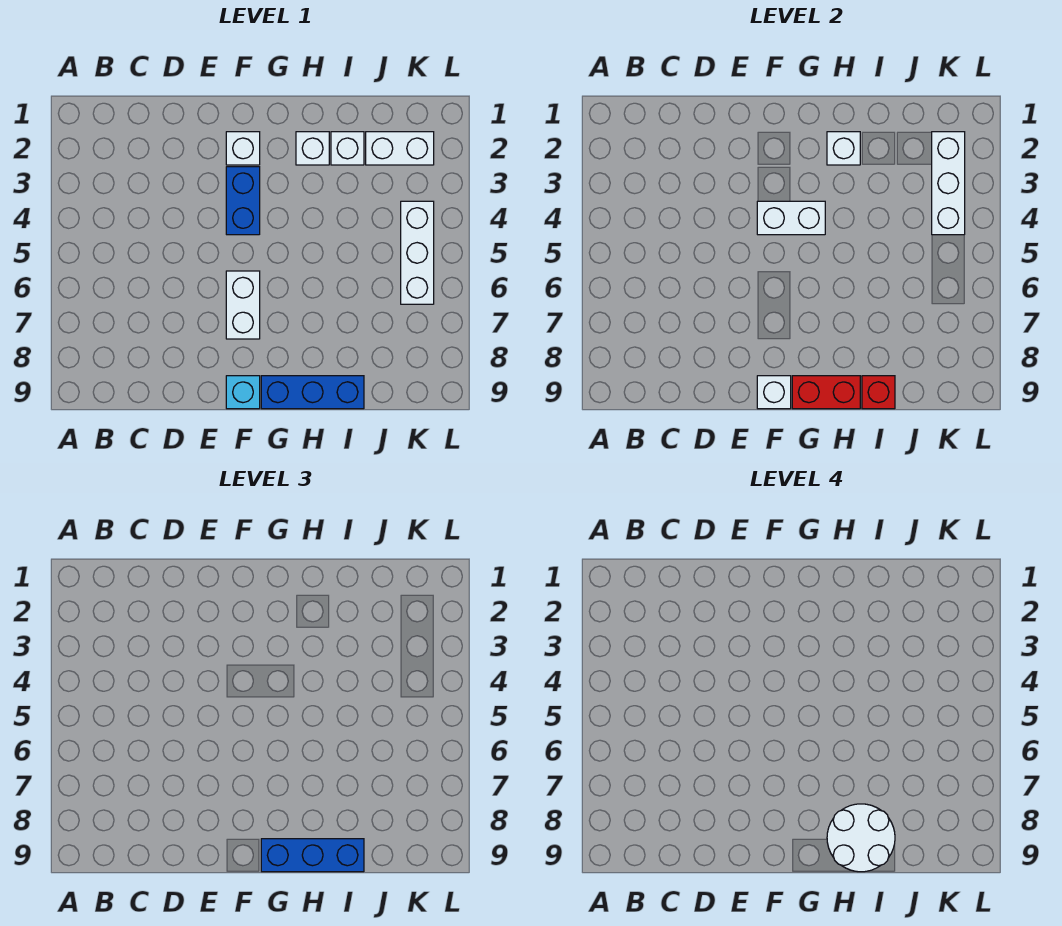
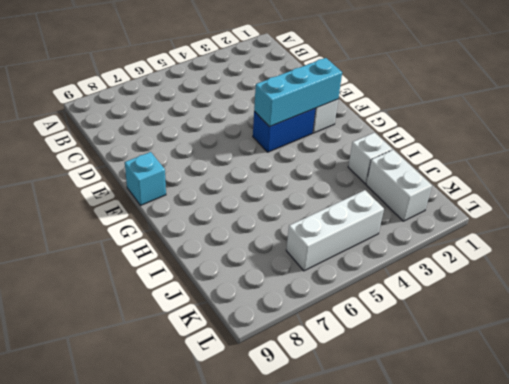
cyan 1x3 brick [254,58,342,127] -> white 1x2 brick [757,201,825,235]
none -> white 1x2 brick [226,271,260,339]
none -> blue 1x3 brick [261,376,364,409]
none -> white 1x1 brick [296,132,329,165]

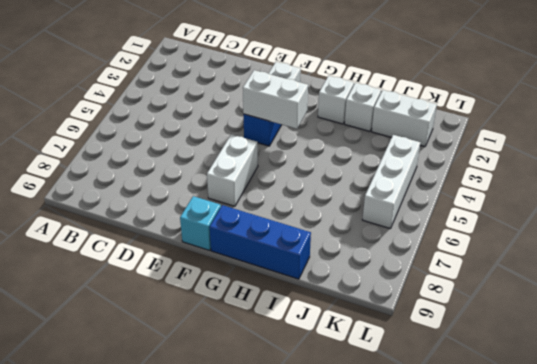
none -> white 1x1 brick [757,376,791,409]
none -> red 1x2 brick [792,376,860,409]
none -> white 1x1 brick [827,132,860,165]

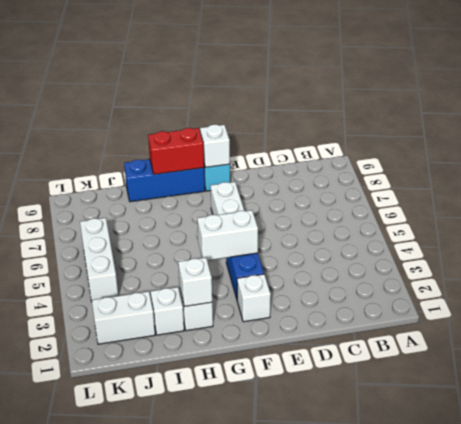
none -> red 1x1 brick [862,376,895,409]
none -> white 1x3 brick [932,132,965,235]
none -> blue 1x3 brick [261,839,364,872]

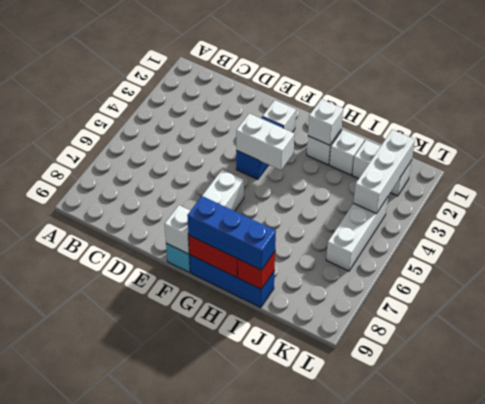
none -> white 2x2 round brick [827,804,895,872]

